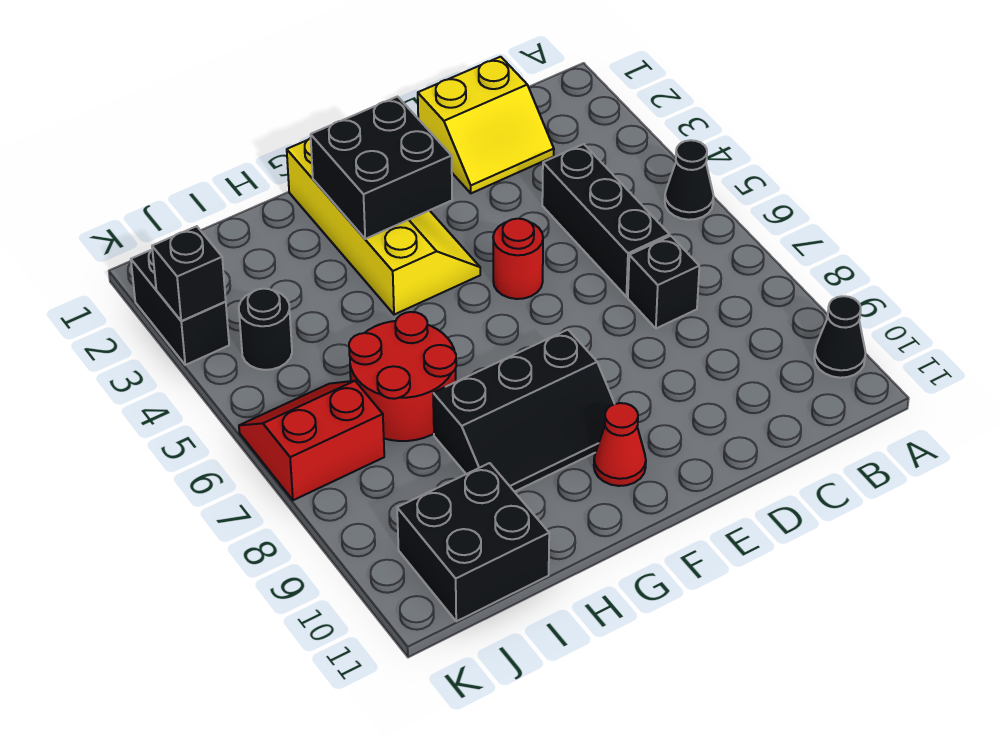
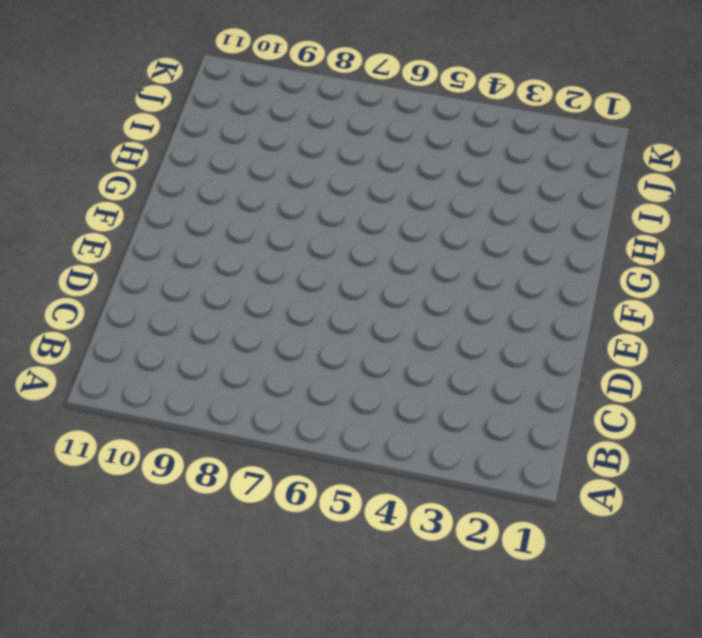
none -> black 1x1 cone [665,140,714,220]
none -> black 1x1 cone [814,296,866,378]
none -> yellow 2x2 slope [418,57,554,193]

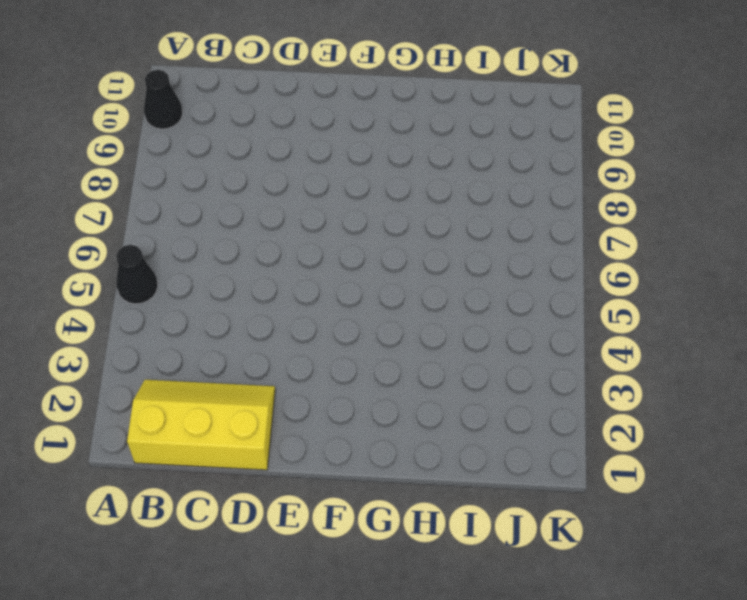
yellow 2x3 slope [127,380,275,470] -> yellow 2x2 slope [418,57,554,193]
none -> black 1x3 brick [542,144,669,297]
none -> black 1x1 brick [628,236,699,328]
none -> red 1x1 round brick [493,219,543,299]

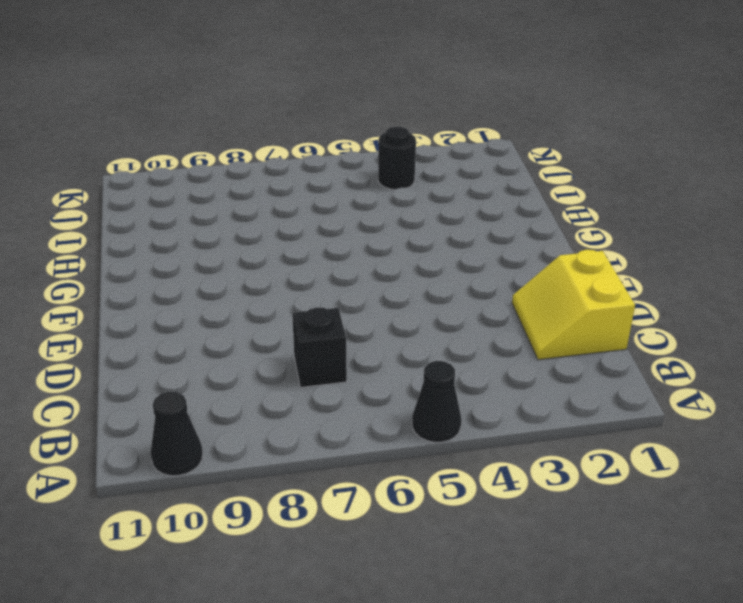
none -> black 1x3 brick [542,144,669,297]
none -> red 1x1 round brick [493,219,543,299]
none -> yellow 2x4 slope [287,138,480,315]

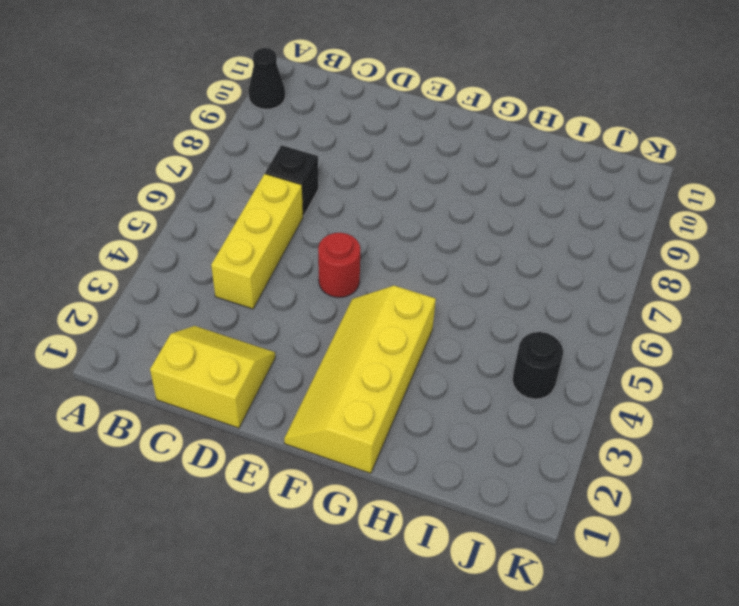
yellow 1x3 brick [211,174,303,309] -> black 1x3 brick [542,144,669,297]
none -> black 1x1 cone [665,140,714,220]
none -> black 2x3 slope [433,330,615,492]
none -> red 1x1 cone [594,403,646,486]

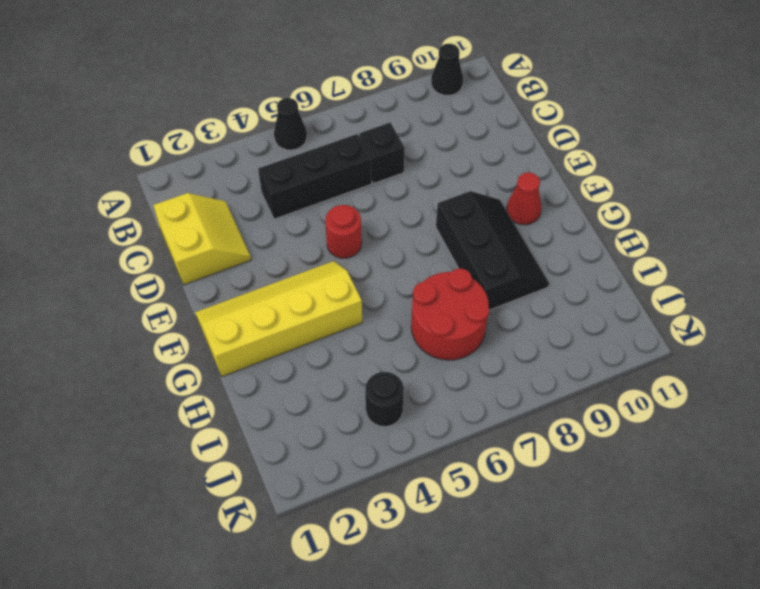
none -> black 2x2 brick [397,463,549,621]
none -> red 2x2 slope [239,381,384,500]
none -> black 1x2 brick [131,250,229,365]

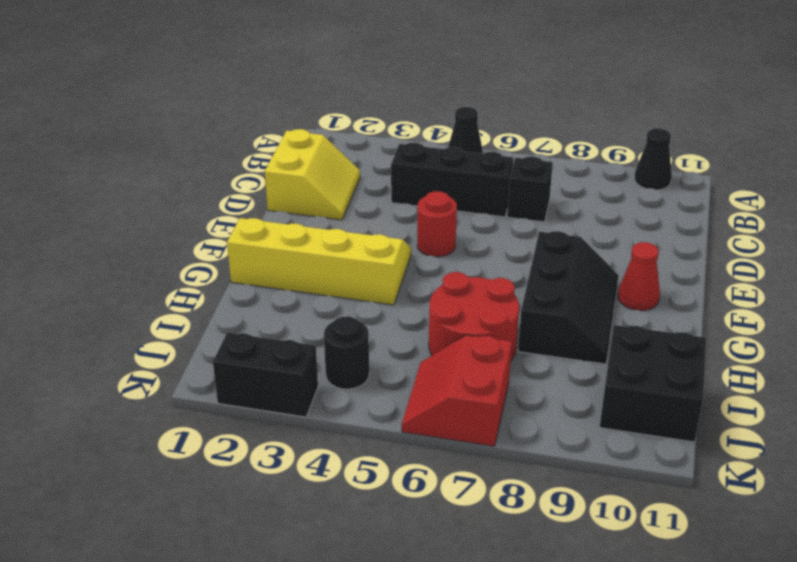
none -> black 2x2 brick [311,97,452,239]
none -> black 1x1 brick [152,226,226,321]

